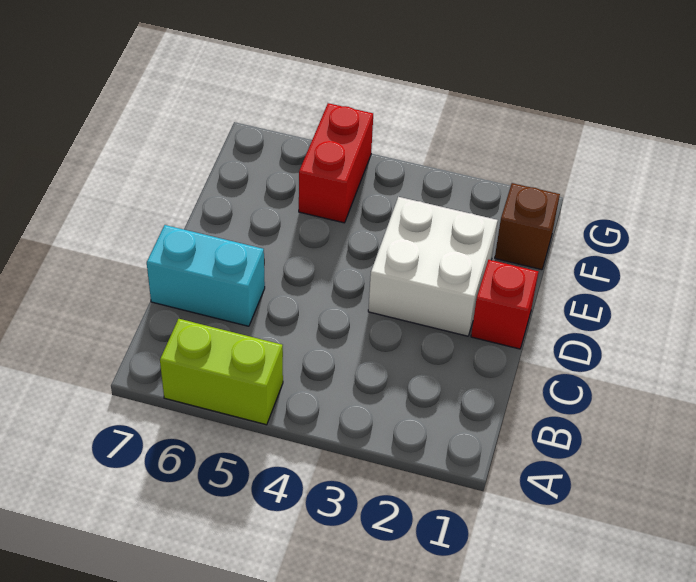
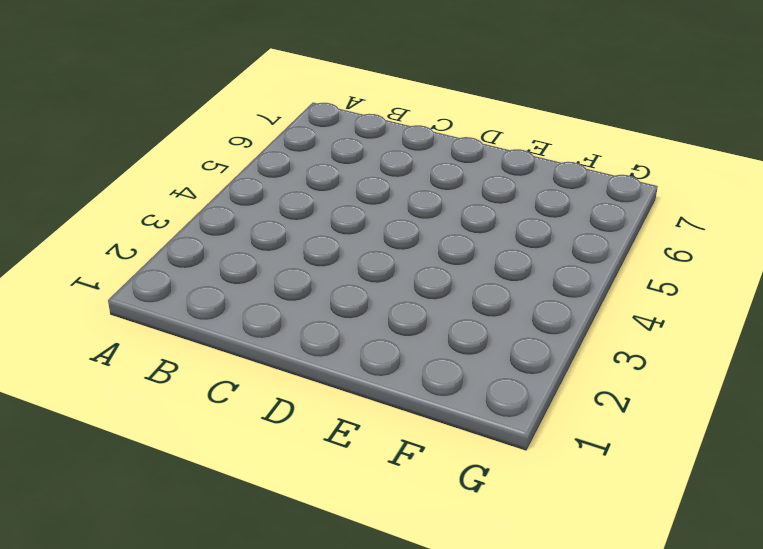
none -> lime 1x2 brick [160,319,283,425]
none -> cyan 1x2 brick [147,225,265,326]

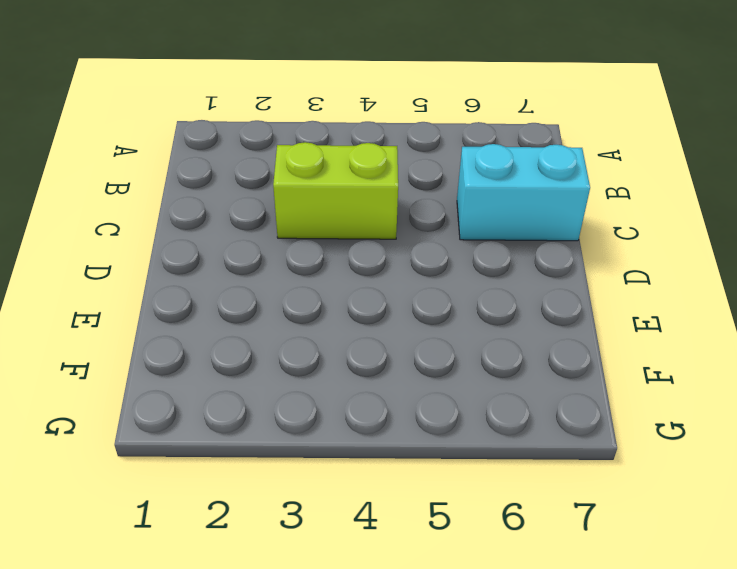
lime 1x2 brick [273,142,398,239] -> lime 1x2 brick moved to [160,319,283,425]
none -> red 1x1 brick [471,260,538,349]
none -> white 2x2 brick [368,197,498,336]

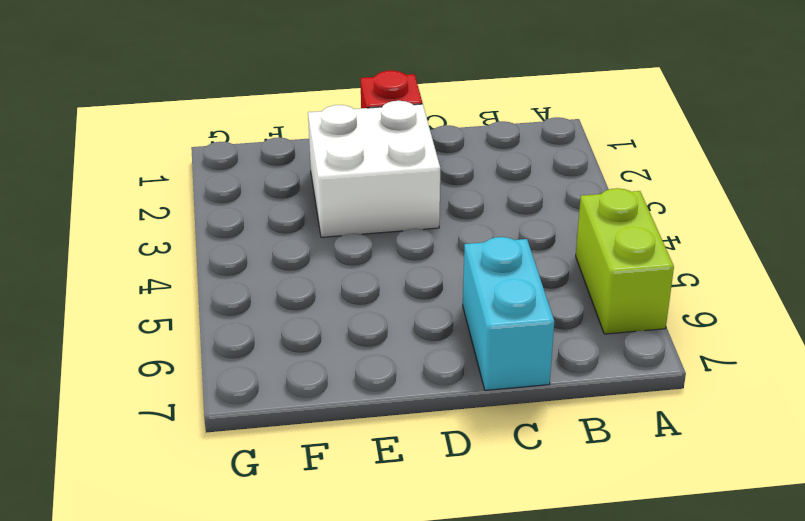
none -> brown 1x1 brick [495,183,560,270]
none -> red 1x2 brick [299,103,373,223]

